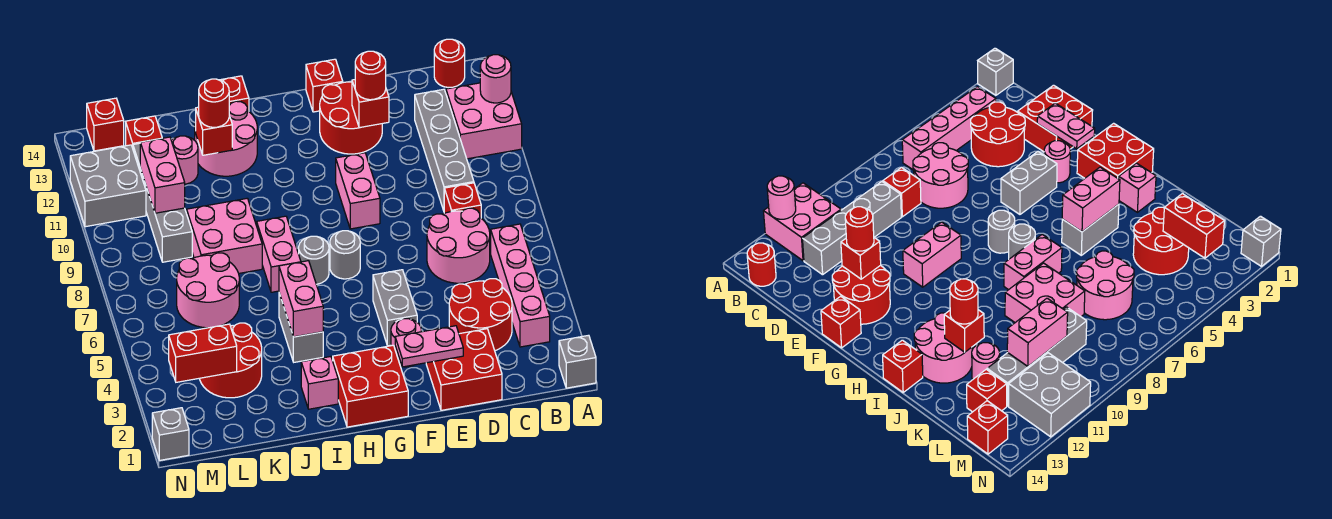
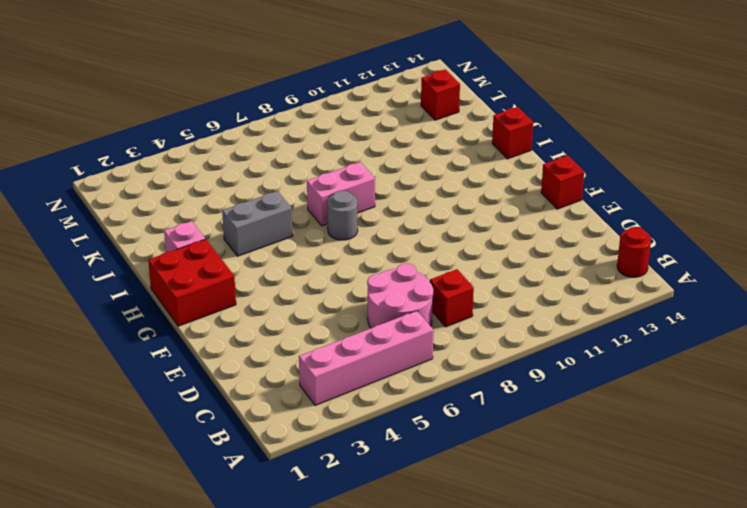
none -> grey 1x1 brick [559,335,596,388]
none -> pink 2x2 brick [446,83,522,159]
none -> red 2x2 round brick [449,279,512,351]
none -> grey 1x4 brick [415,89,474,211]

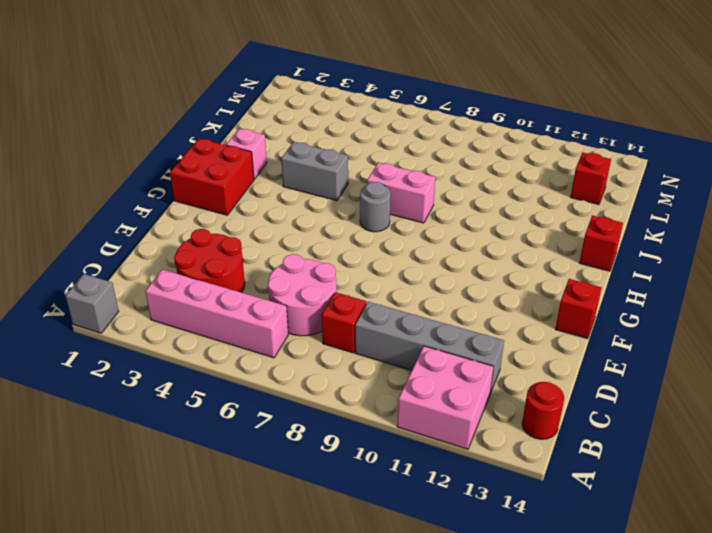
none -> red 2x2 brick [426,329,502,410]
none -> red 2x2 round brick [320,82,382,154]
none -> pink 1x1 round brick [391,319,421,367]
none -> grey 1x2 brick [373,270,417,346]

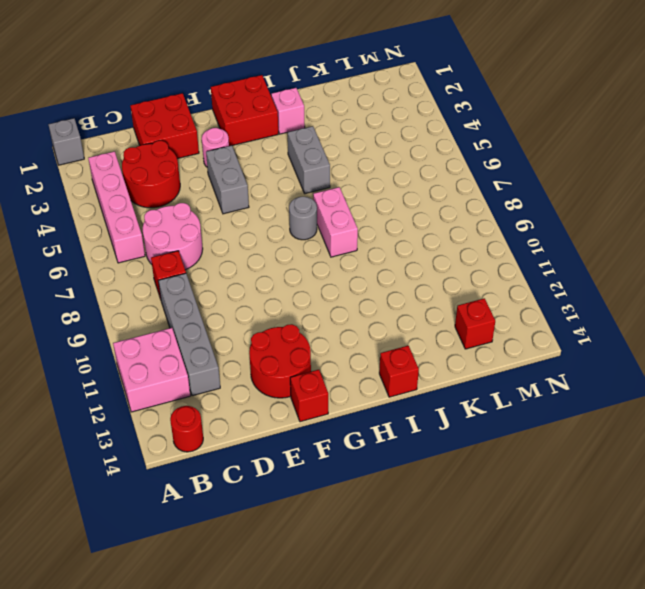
none -> pink 1x2 brick [336,153,380,229]
none -> grey 1x1 round brick [330,231,360,279]
none -> pink 2x2 round brick [195,101,257,176]
none -> pink 2x2 brick [187,198,262,273]

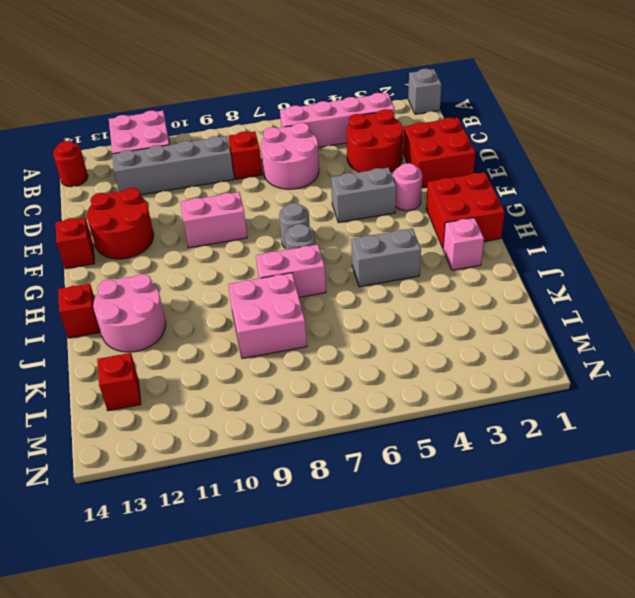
none -> red 2x2 round brick [199,323,262,398]
none -> pink 2x2 round brick [177,253,239,328]
none -> pink 1x1 round brick [171,136,198,184]
none -> grey 1x4 brick [133,143,192,262]

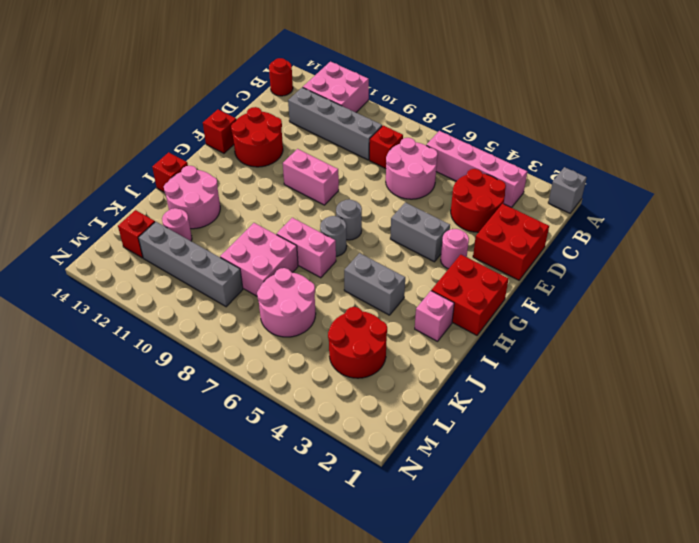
none -> grey 2x2 brick [70,145,146,227]
none -> red 1x1 brick [87,98,124,151]
none -> grey 1x1 brick [152,408,189,460]
none -> pink 1x1 round brick [480,55,511,103]

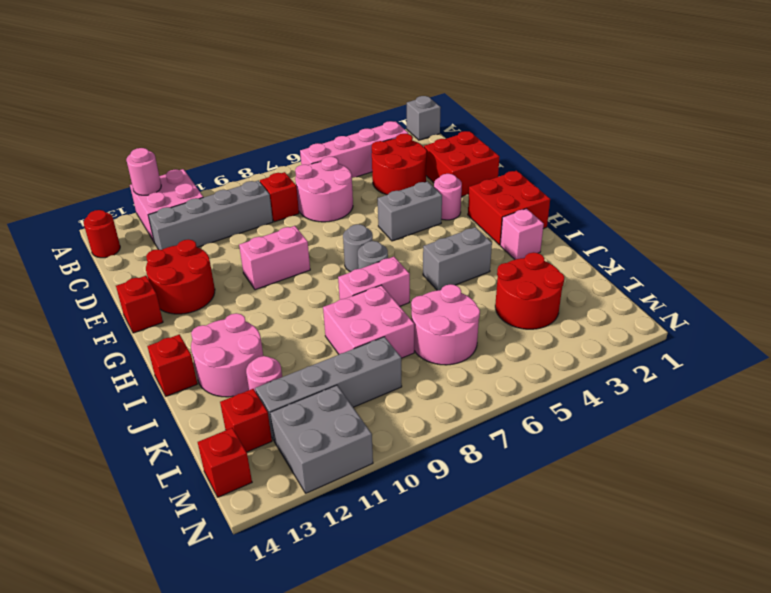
none -> grey 1x1 brick [152,408,189,460]
none -> pink 1x2 plate [395,326,463,367]
none -> red 1x1 brick [352,80,389,128]
none -> pink 1x2 brick [279,261,323,337]

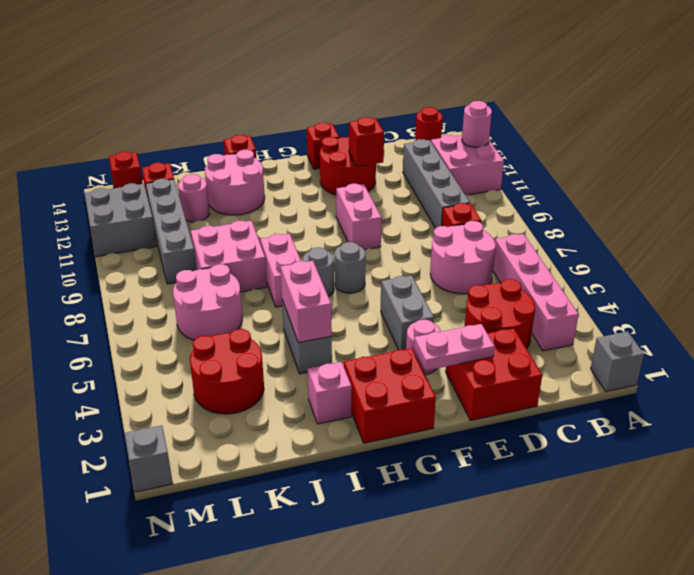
none -> red 1x1 brick [196,107,232,155]
none -> red 1x2 brick [169,324,237,382]
none -> pink 1x2 brick [140,137,185,213]
none -> red 1x1 round brick [355,51,386,100]

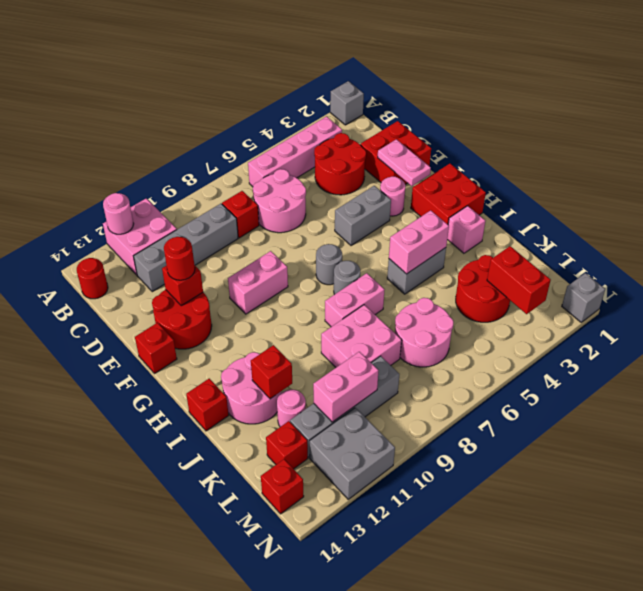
none -> red 1x1 round brick [199,79,229,127]

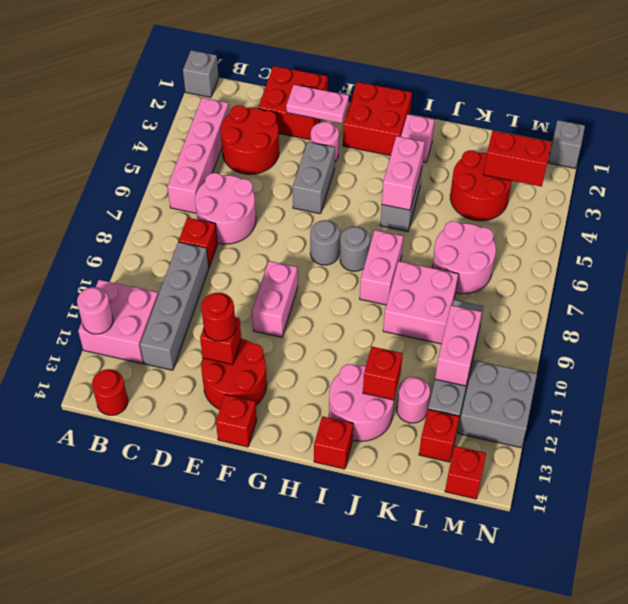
none -> red 1x1 round brick [199,79,229,127]

